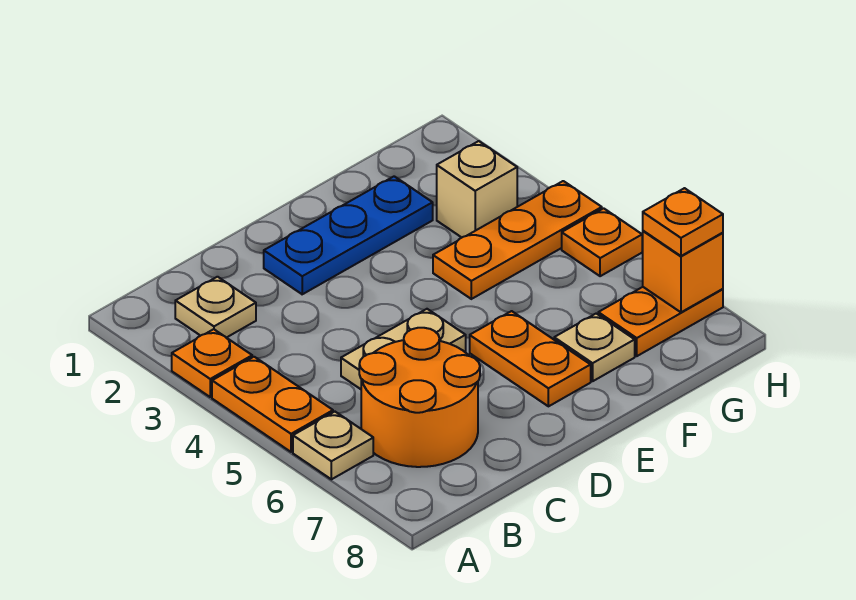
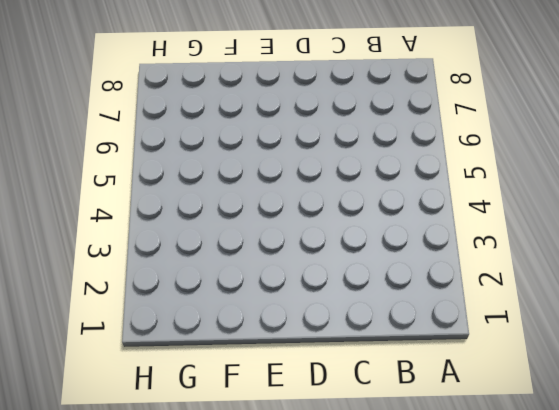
none -> orange 1x1 plate [172,329,252,397]
none -> orange 1x2 plate [212,357,333,452]
none -> tan 1x1 plate [293,412,373,479]

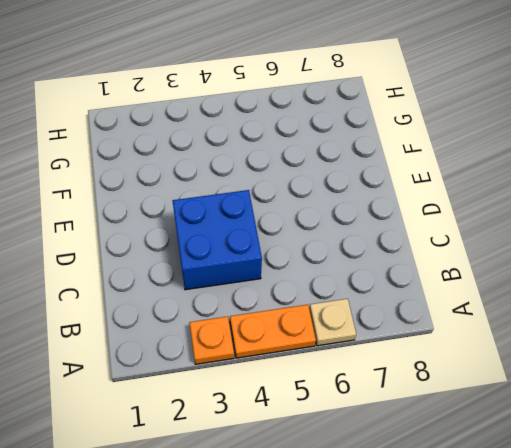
blue 2x2 brick [173,190,262,290] -> none
none -> tan 1x1 plate [175,277,256,338]
none -> orange 2x2 round brick [359,328,480,467]
none -> tan 1x2 plate [341,309,466,389]

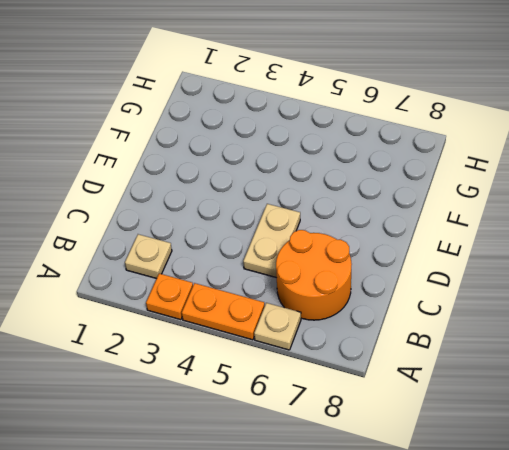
none -> blue 1x3 plate [264,176,433,294]
none -> orange 1x2 plate [470,311,591,406]
none -> orange 1x3 plate [433,181,602,299]

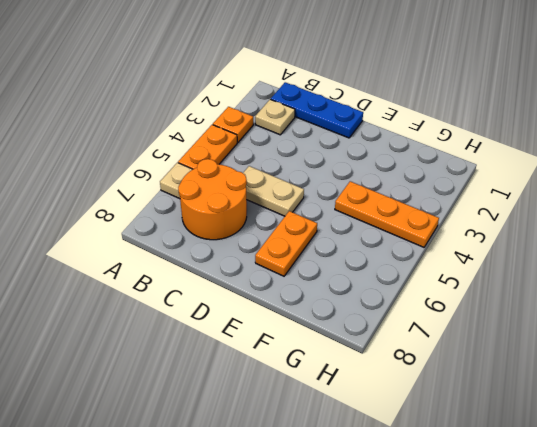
blue 1x3 plate [271,82,363,138] -> blue 1x3 plate moved to [264,176,433,294]
none -> tan 1x1 plate [554,314,635,381]
none -> tan 1x1 brick [437,141,517,237]
none -> orange 1x2 plate [598,287,723,356]

